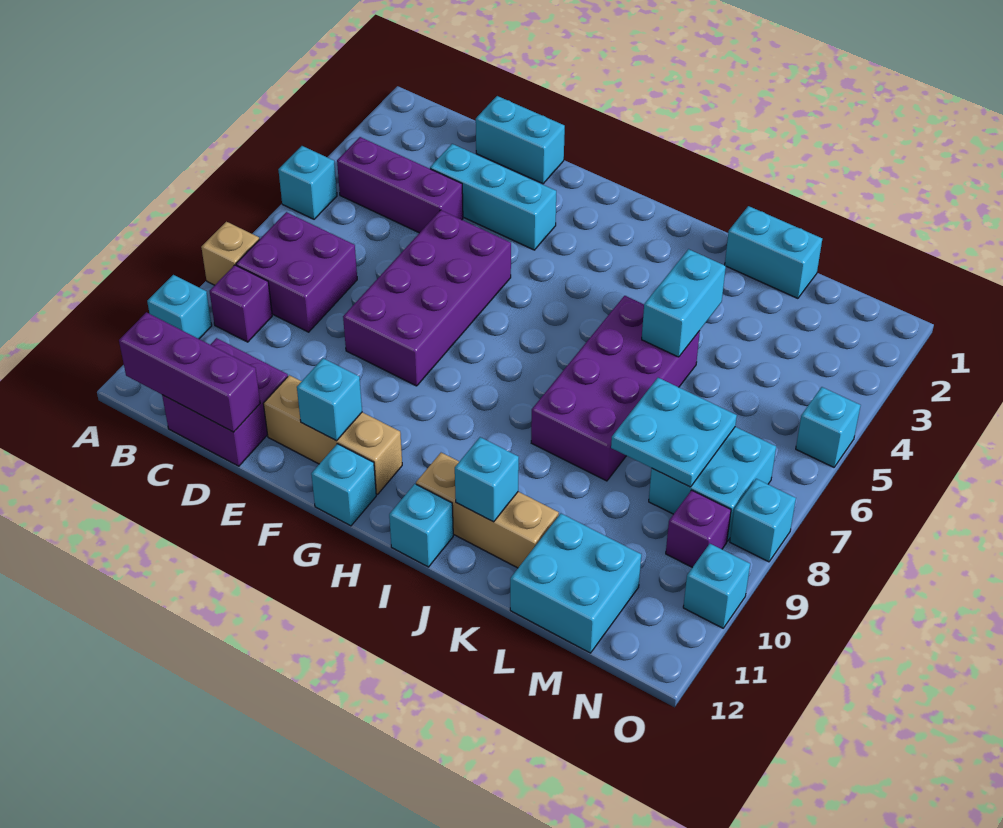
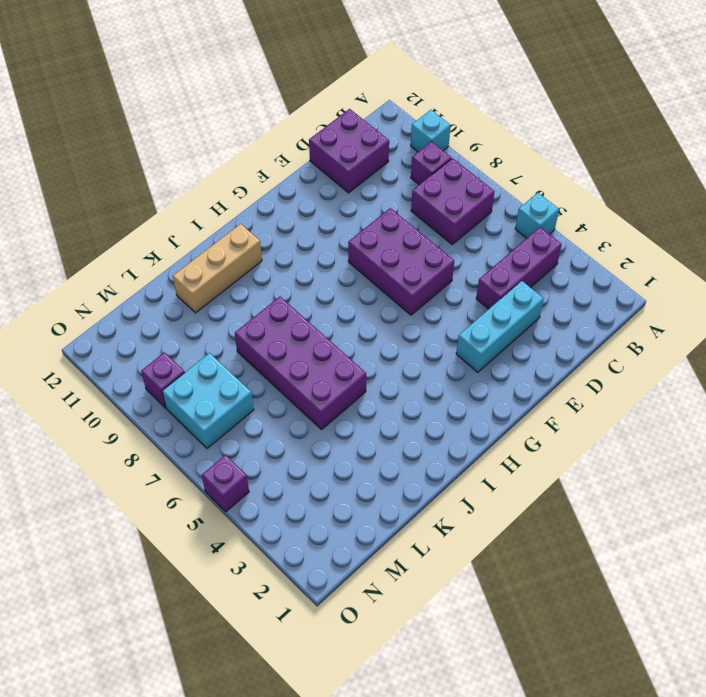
purple 2x3 brick [348,208,454,315] -> purple 2x4 brick [343,210,511,386]
purple 1x1 brick [202,455,249,512] -> cyan 1x1 brick [796,387,861,467]
none -> tan 1x1 brick [201,222,259,285]
none -> cyan 1x2 brick [476,96,565,184]
none -> tan 1x3 brick [263,375,402,494]

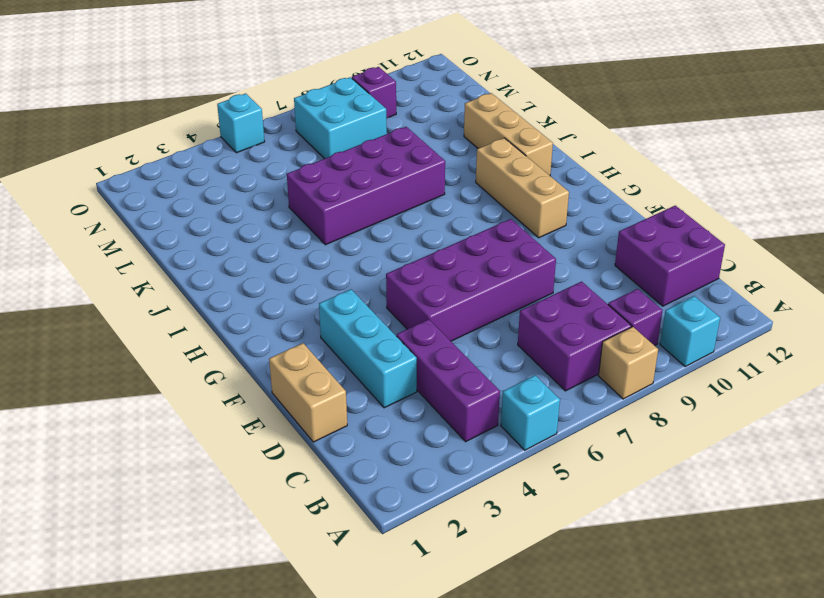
tan 1x2 brick [269,343,347,442] -> cyan 1x2 brick [476,96,565,184]
tan 1x3 brick [476,138,569,238] -> tan 1x3 brick moved to [263,375,402,494]
none -> cyan 1x1 brick [311,444,376,526]
none -> cyan 1x1 brick [389,484,453,567]
none -> cyan 1x2 brick [725,206,822,298]

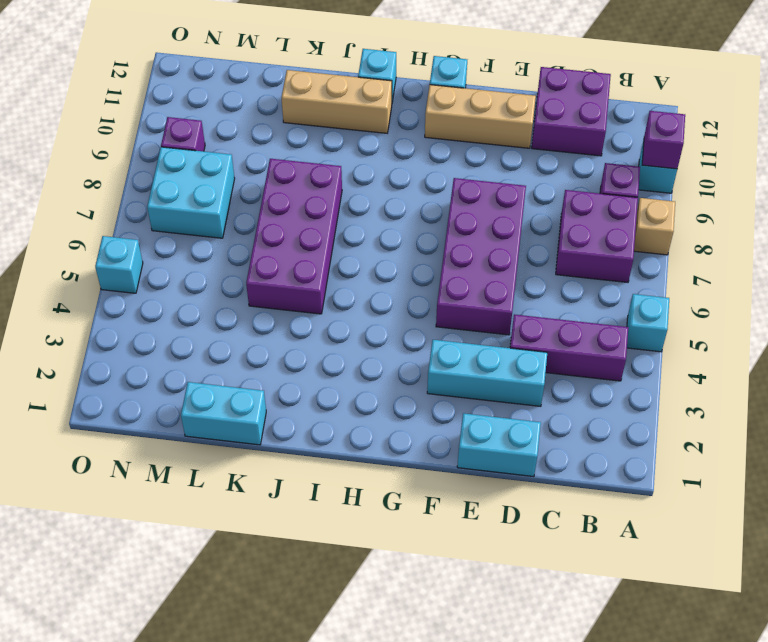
purple 1x1 brick [642,111,685,169] -> none
none -> cyan 2x2 brick [510,514,641,653]
none -> cyan 1x1 brick [730,479,796,562]
none -> cyan 1x1 brick [683,544,750,628]

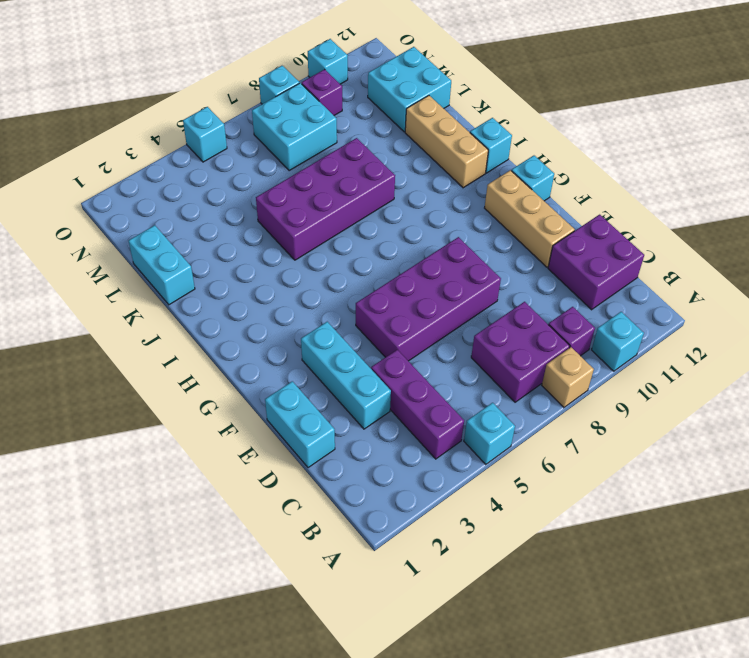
none -> purple 1x3 brick [119,312,260,432]
none -> cyan 1x1 brick [297,358,362,441]
none -> cyan 1x1 brick [455,437,519,522]

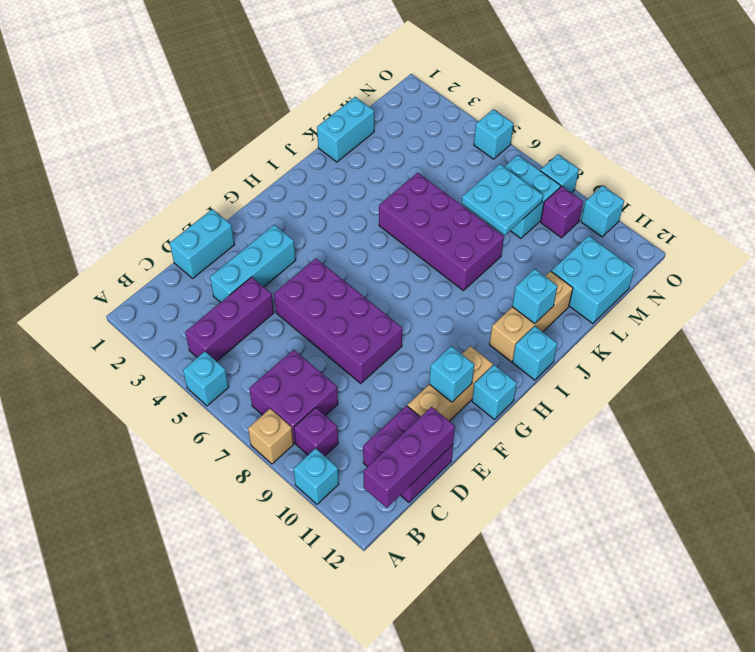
none -> cyan 1x2 brick [642,249,726,357]

